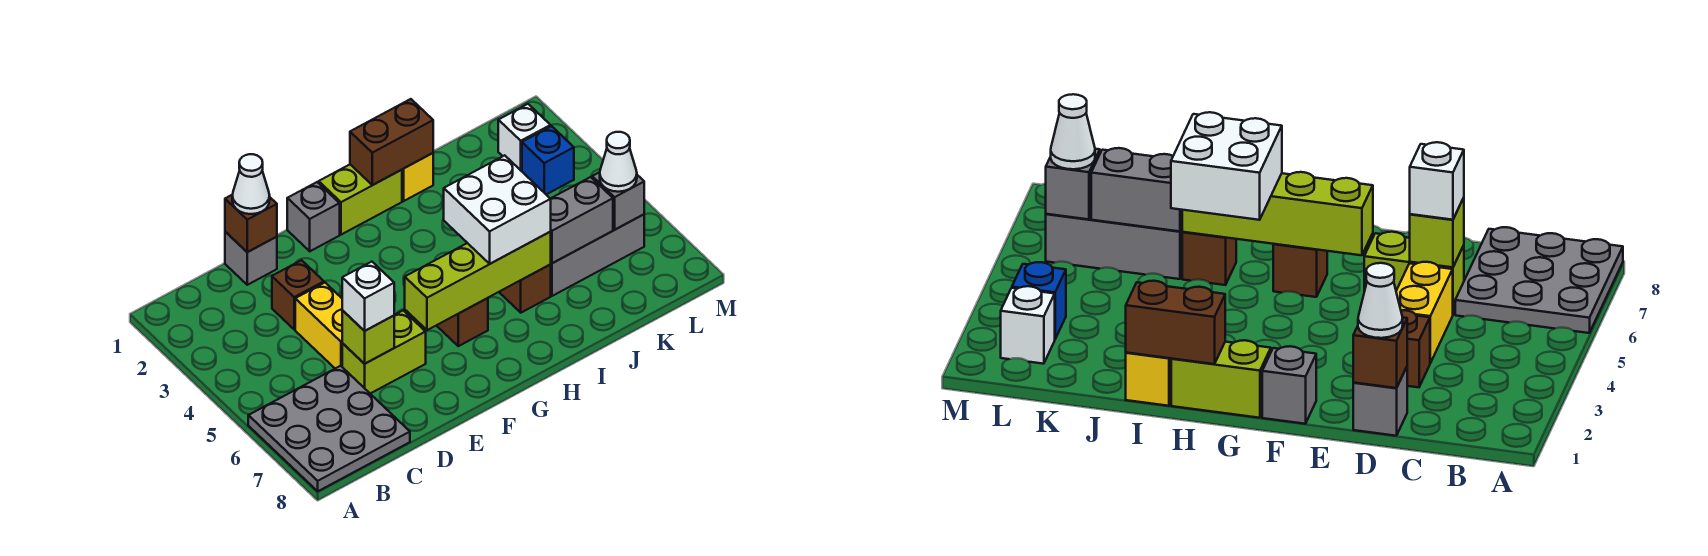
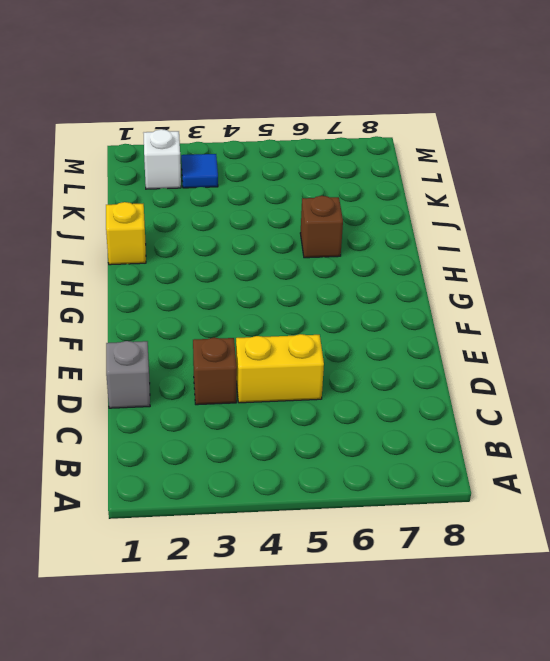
blue 1x1 tile [181,154,218,188] -> blue 1x1 brick [522,126,574,194]
none -> grey 3x3 plate [248,366,410,491]
none -> lime 1x2 brick [342,311,426,394]
none -> grey 1x1 brick [287,182,340,251]

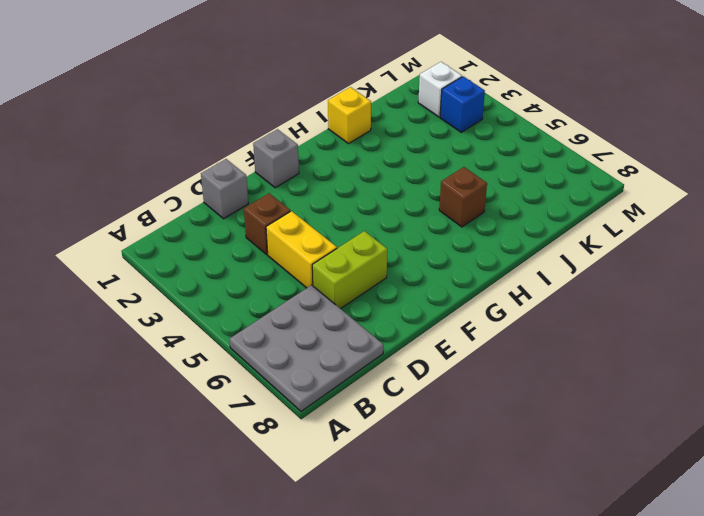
none -> lime 1x2 brick [319,165,402,235]
none -> brown 1x1 brick [436,298,488,346]
none -> grey 1x3 brick [550,215,644,296]

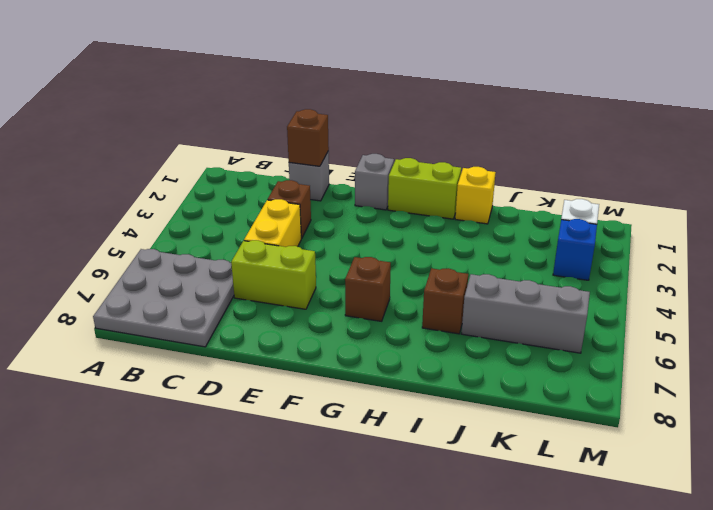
none -> lime 1x1 brick [342,310,394,364]
none -> lime 1x4 brick [405,232,551,330]
none -> brown 1x2 brick [350,99,433,185]

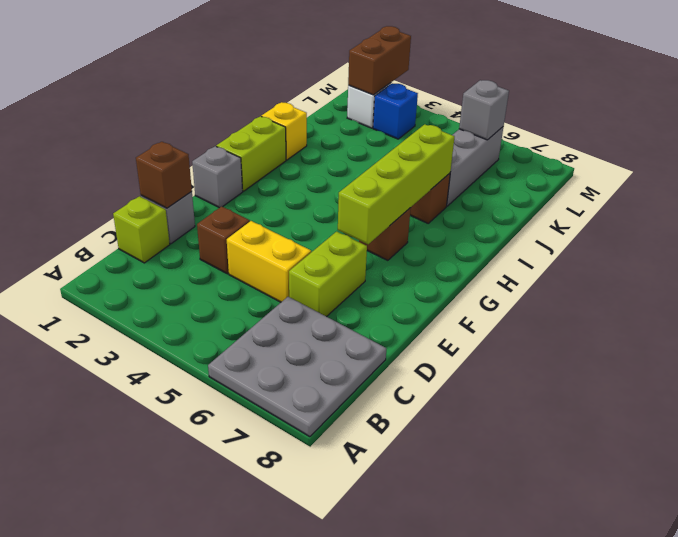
lime 1x1 brick [113,196,170,263] -> lime 1x1 brick moved to [342,310,394,364]
brown 1x2 brick [348,26,411,95] -> brown 1x2 brick moved to [350,99,433,185]
none -> grey 1x2 brick [550,177,613,263]
none -> white 1x1 cone [232,154,270,214]
none -> white 1x1 brick [342,262,394,331]

